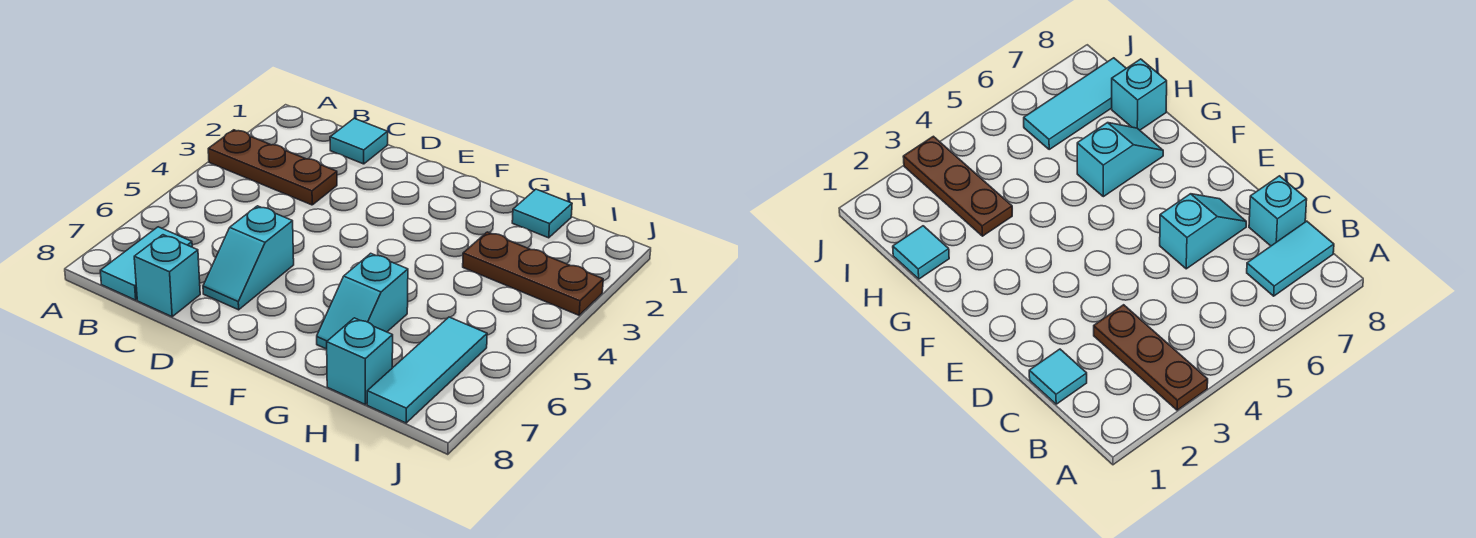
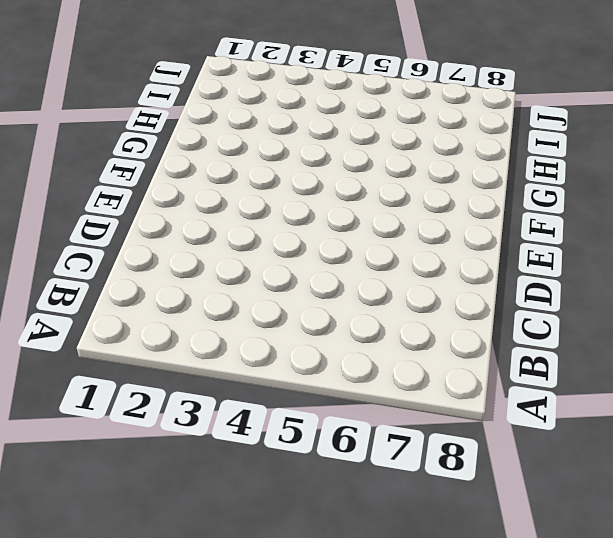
none -> brown 1x3 plate [208,130,337,205]
none -> cyan 1x2 tile [100,227,192,300]

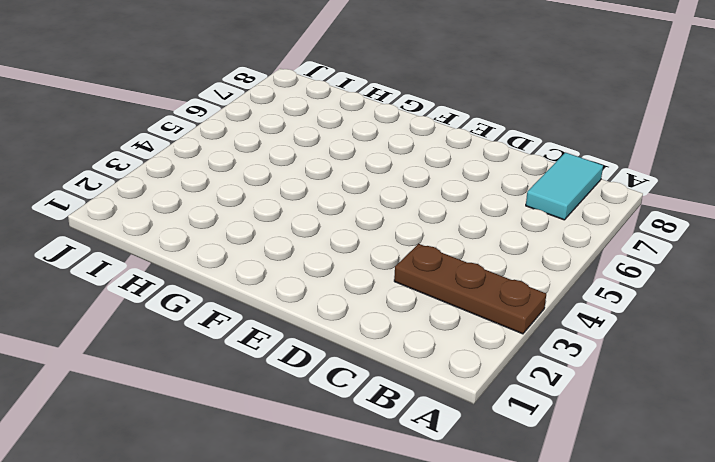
none -> cyan 1x1 tile [330,118,388,164]
none -> cyan 1x1 brick [134,235,200,317]

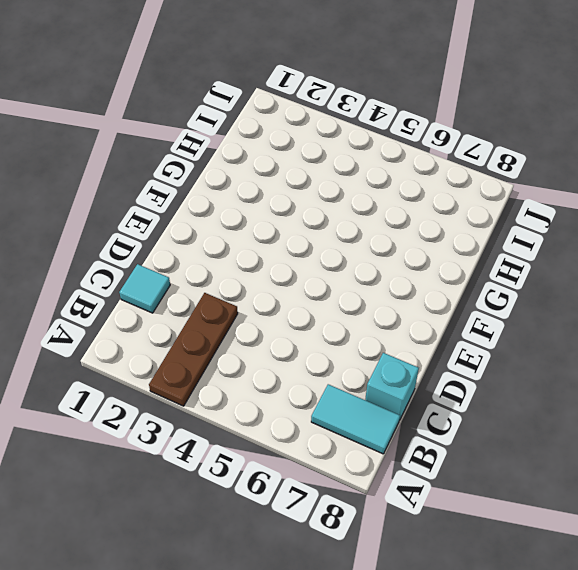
none -> cyan 1x2 slope [203,206,294,310]
none -> cyan 1x2 slope [317,253,408,349]

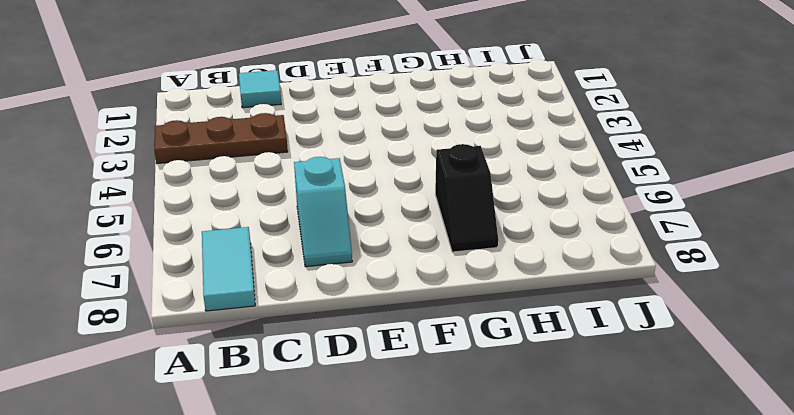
black 1x2 slope [435,144,498,252] -> cyan 1x2 slope [317,253,408,349]
none -> cyan 1x1 brick [134,235,200,317]
none -> cyan 1x1 tile [512,189,572,238]

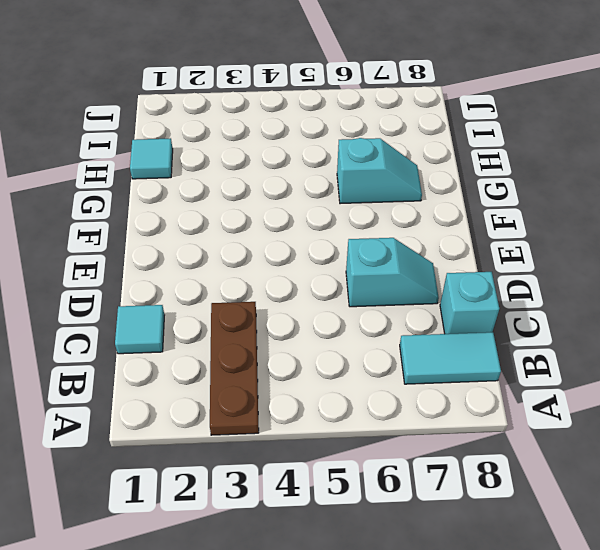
none -> brown 1x3 plate [463,232,603,315]
none -> cyan 1x1 brick [327,318,393,404]

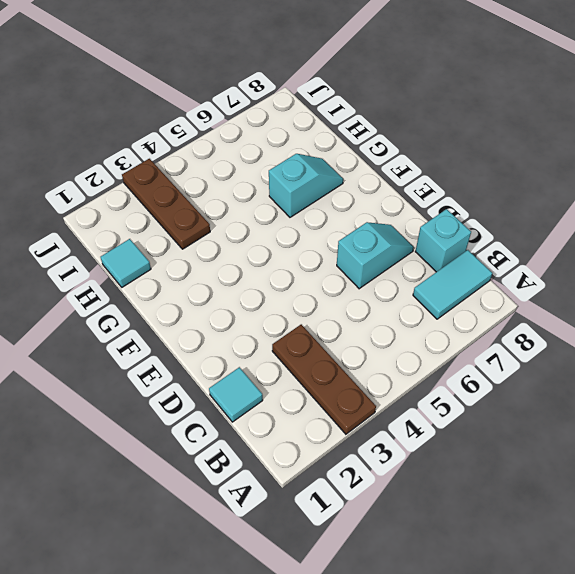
none -> cyan 1x1 brick [327,318,393,404]
none -> cyan 1x3 tile [367,317,487,423]

